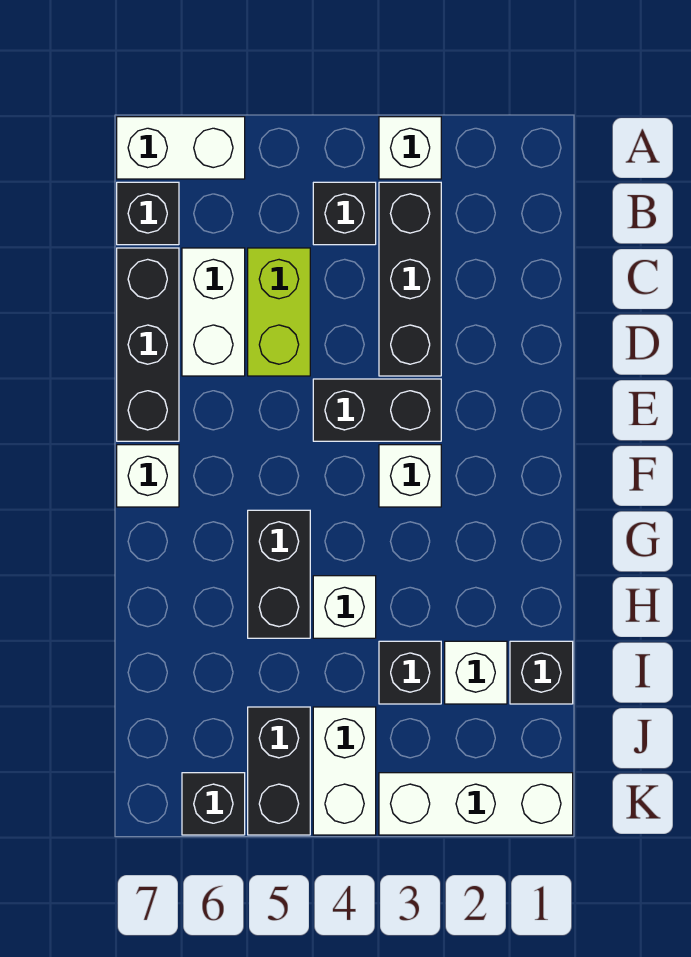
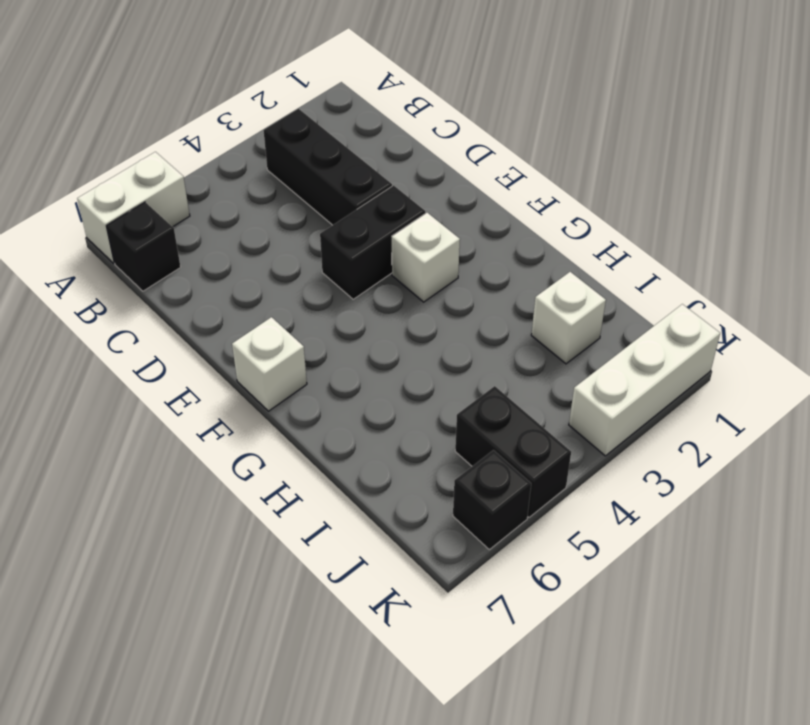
none -> white 1x1 brick [379,117,441,179]
none -> black 1x1 brick [313,182,376,245]
none -> lime 1x2 brick [248,248,310,376]

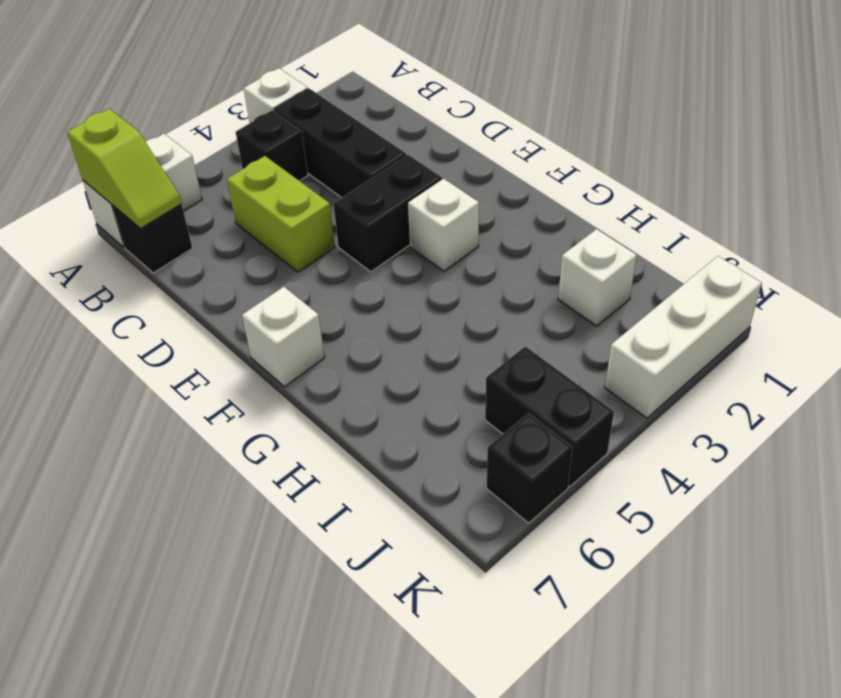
lime 1x2 slope [67,109,182,229] -> none
none -> white 1x2 brick [182,248,245,376]
none -> black 1x3 brick [117,248,179,441]
none -> black 1x2 brick [248,510,310,638]

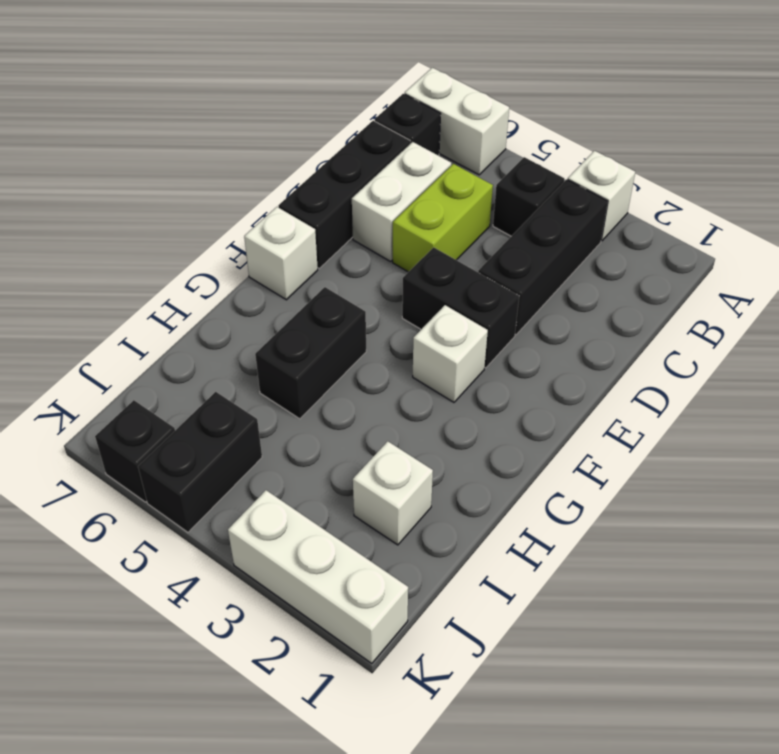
none -> white 1x1 brick [313,576,376,638]
none -> black 1x1 brick [510,641,573,704]
none -> black 1x1 brick [379,641,441,704]

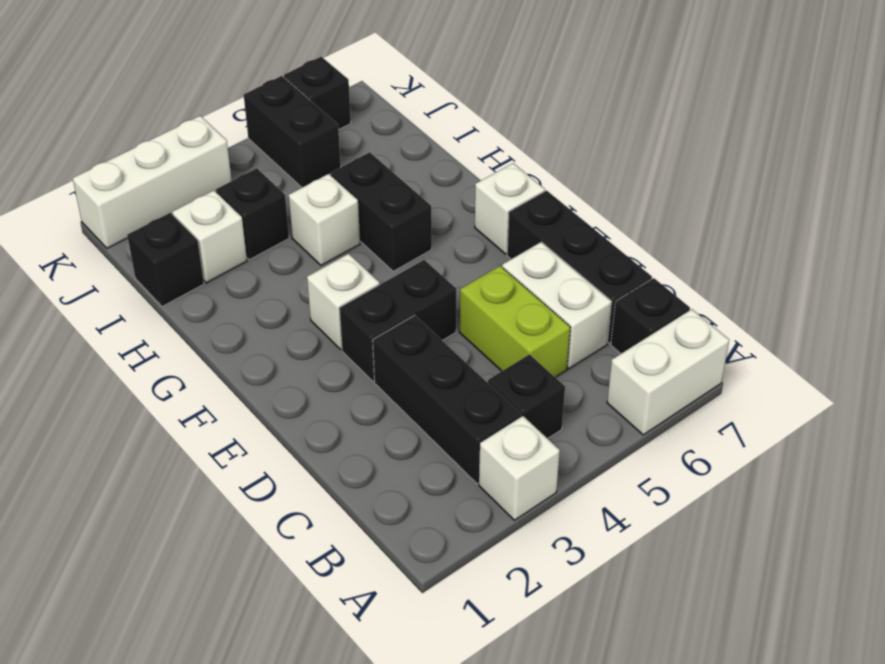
none -> white 1x2 brick [313,707,376,835]

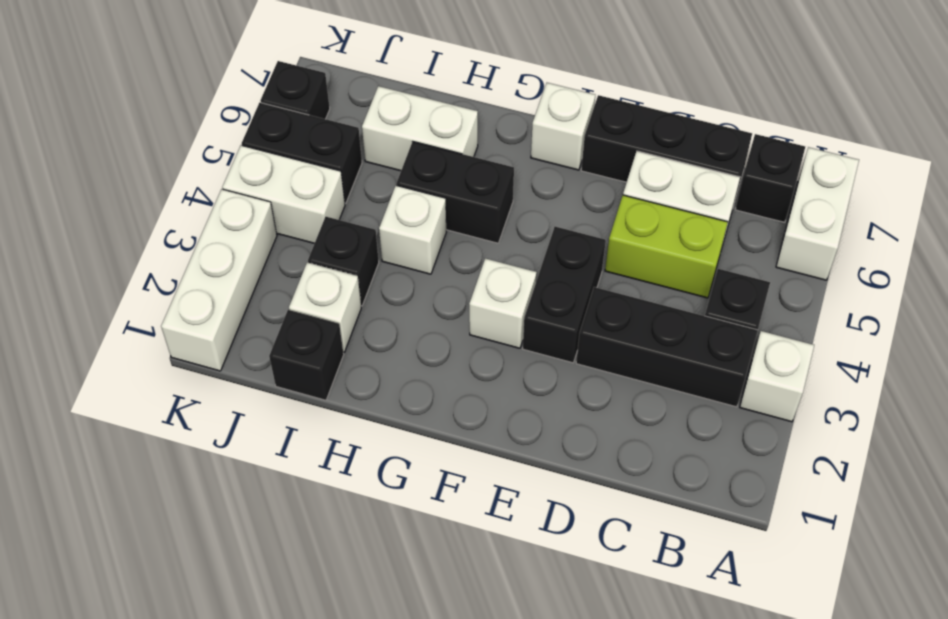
white 1x2 brick [362,86,478,171] -> none

